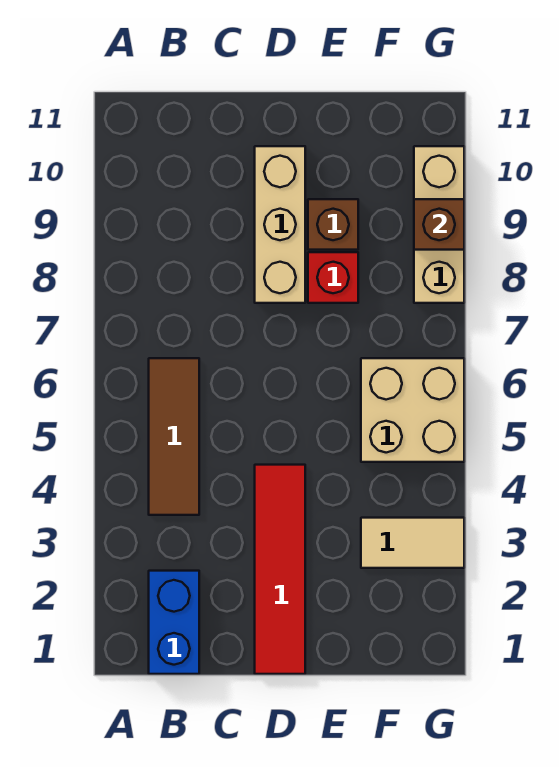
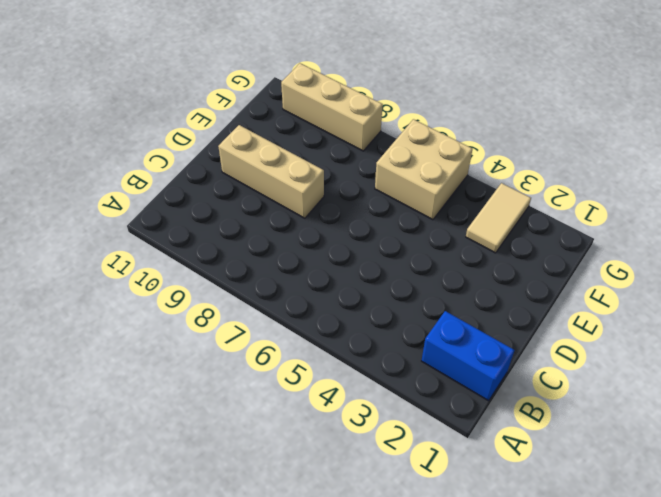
none -> brown 1x3 tile [149,358,199,515]
none -> red 1x4 tile [255,465,305,674]

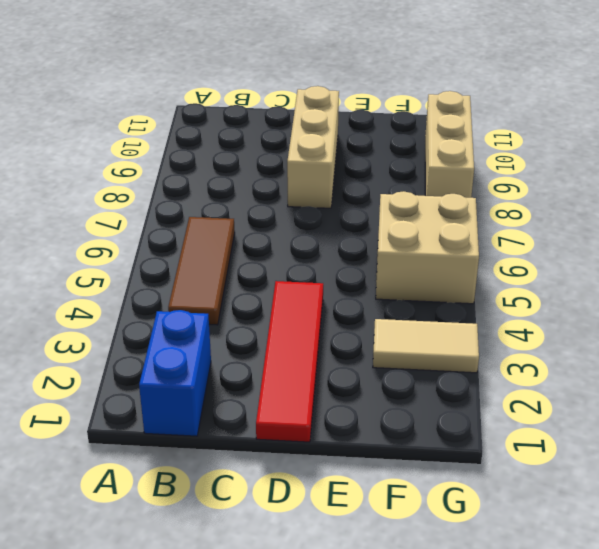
none -> red 1x1 brick [308,252,358,303]
none -> brown 1x1 brick [308,199,358,250]

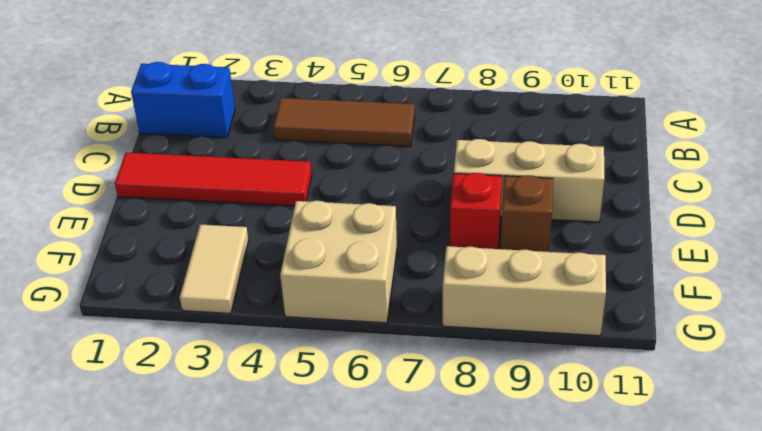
none -> brown 1x1 brick [414,199,464,250]

